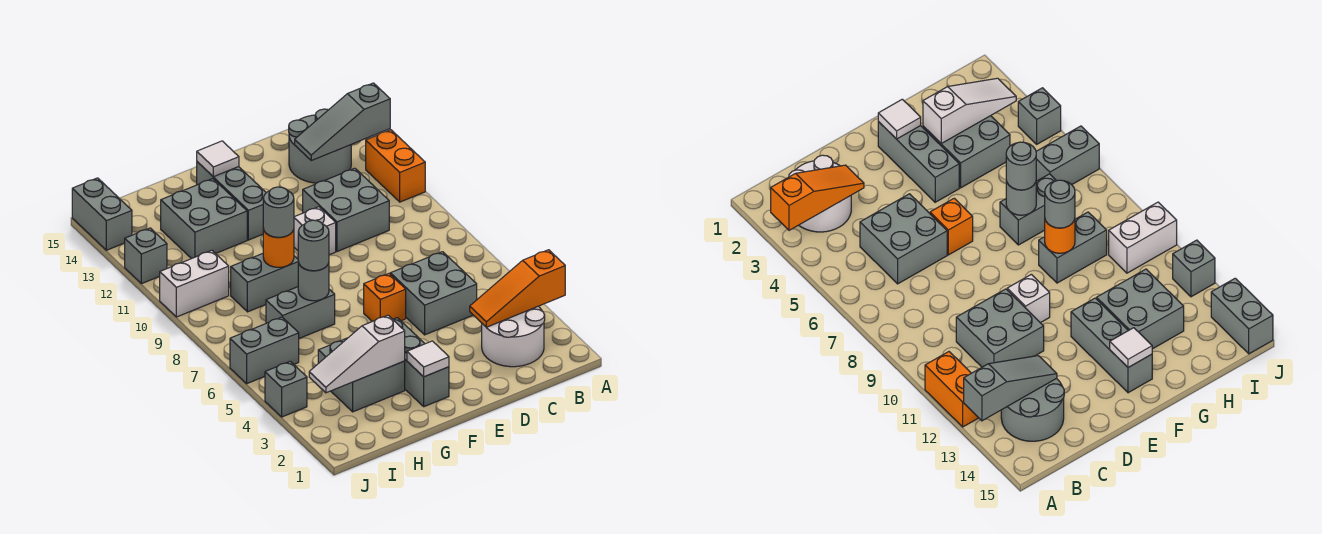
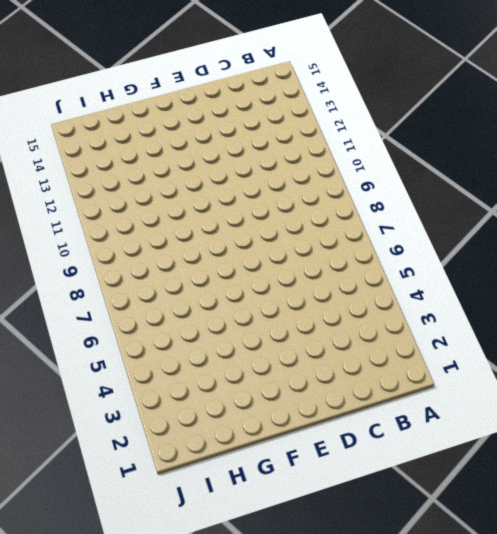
none -> orange 1x2 brick [366,130,425,202]
none -> white 2x2 round brick [482,306,545,367]
none -> grey 2x2 round brick [289,109,351,183]

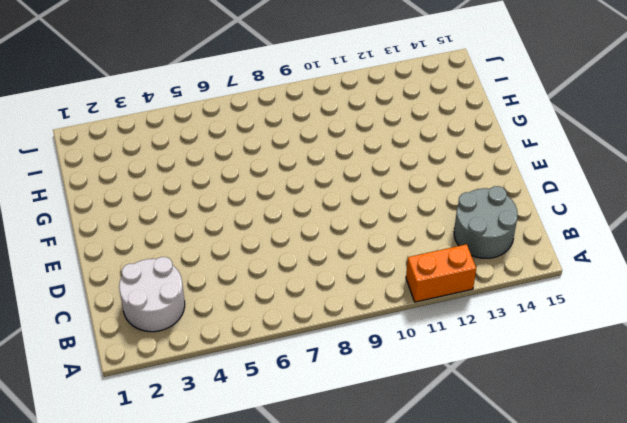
none -> grey 2x2 brick [390,252,477,335]
none -> grey 2x2 brick [303,168,389,251]
none -> orange 1x1 brick [364,274,406,322]

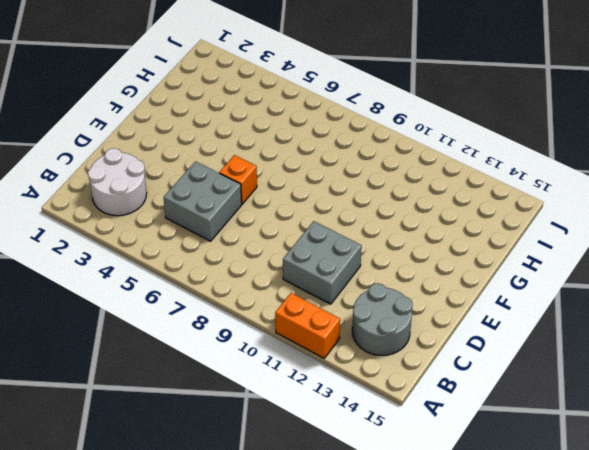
none -> white 1x1 brick [294,207,336,255]
none -> grey 1x3 brick [393,318,449,407]
none -> grey 1x3 brick [197,162,266,240]

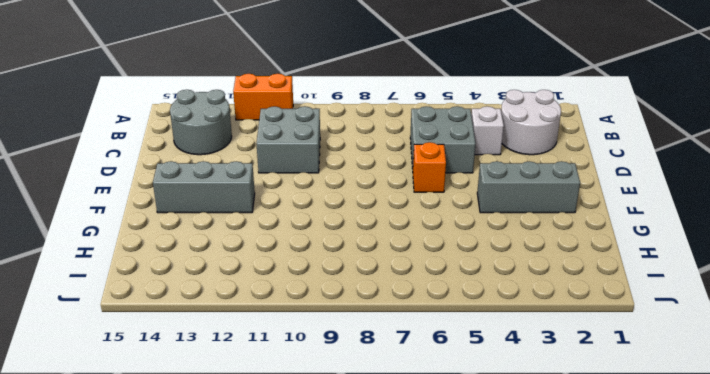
white 1x1 brick [471,106,504,155] -> white 1x1 brick moved to [294,207,336,255]
none -> grey 2x2 brick [318,338,405,412]
none -> grey 1x2 brick [266,287,335,338]
none -> grey 1x2 brick [231,254,298,312]

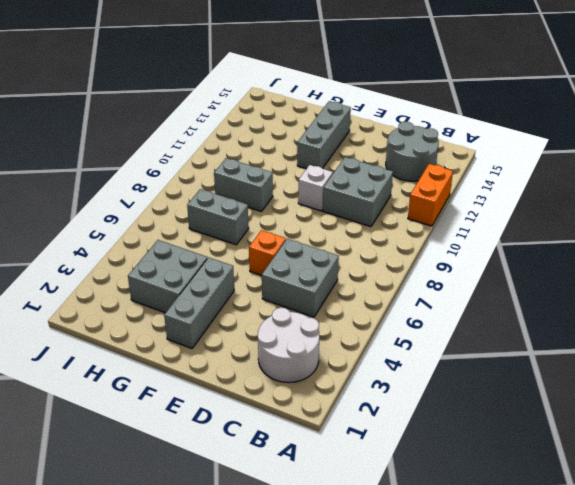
none -> grey 2x2 brick [161,179,247,259]
none -> grey 1x2 brick [230,317,299,384]
none -> white 1x2 brick [160,251,229,317]

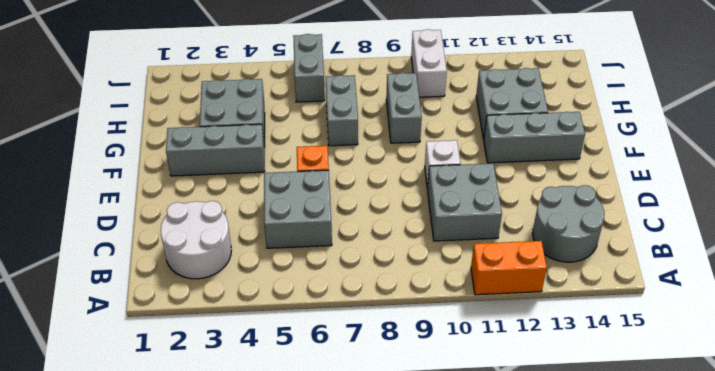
none -> grey 1x1 brick [265,361,307,417]
none -> grey 1x1 brick [125,228,167,284]
none -> grey 1x2 brick [72,178,132,250]

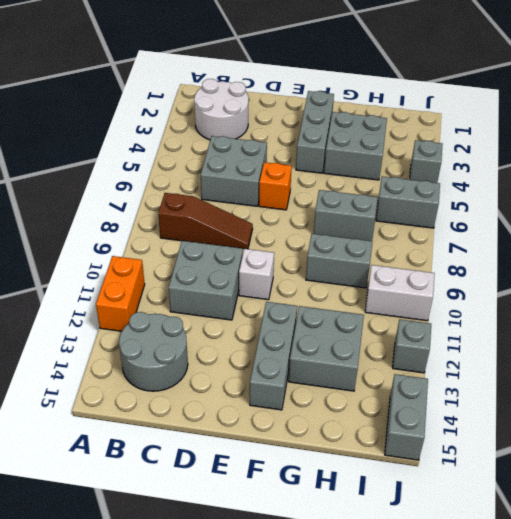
brown 1x3 slope [158,193,253,249] -> none
none -> orange 1x3 slope [470,250,565,327]
none -> grey 1x3 slope [295,83,390,160]
none -> white 1x1 tile [407,341,449,377]

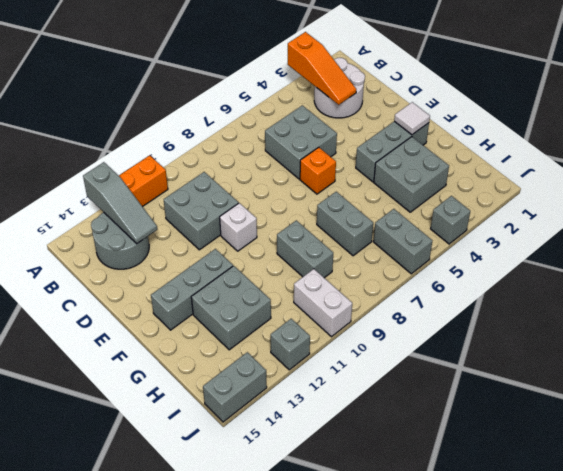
none -> white 1x1 tile [197,141,239,177]
none -> white 1x3 slope [309,315,405,393]
none -> grey 1x1 round brick [298,262,329,301]

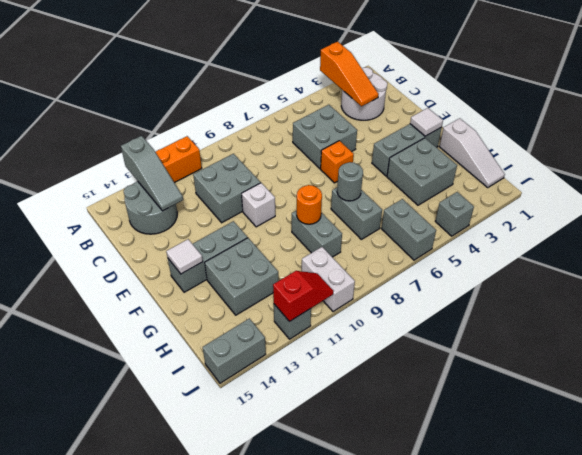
white 1x3 slope [440,118,505,188] -> white 1x3 slope moved to [309,315,405,393]
red 1x2 slope [273,271,334,322] -> none
none -> grey 1x1 round brick [298,220,329,271]
none -> grey 1x1 round brick [263,187,294,237]

